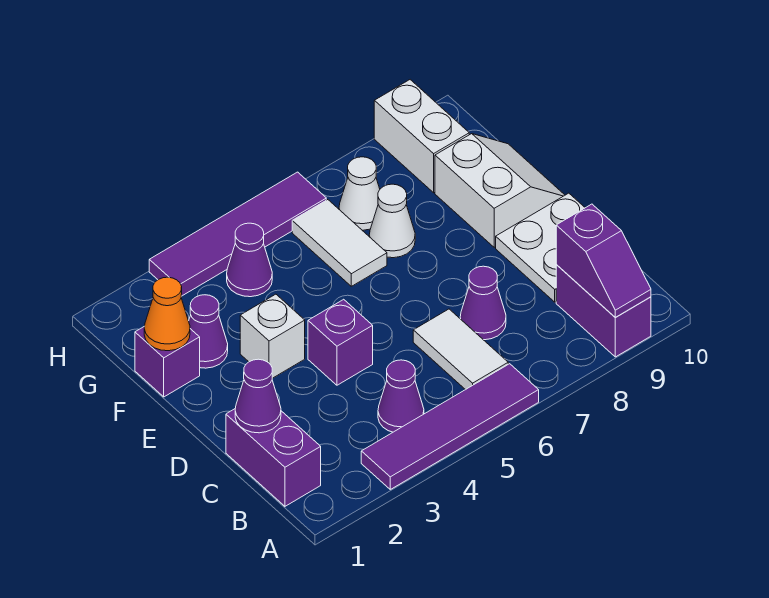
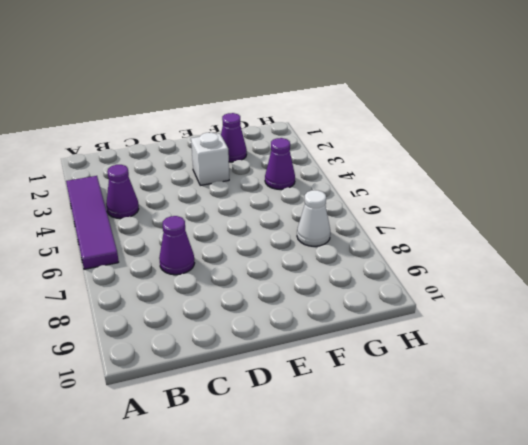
none -> purple 1x2 brick [556,265,651,357]
none -> purple 1x2 brick [226,409,321,506]
none -> white 1x2 tile [413,309,508,390]

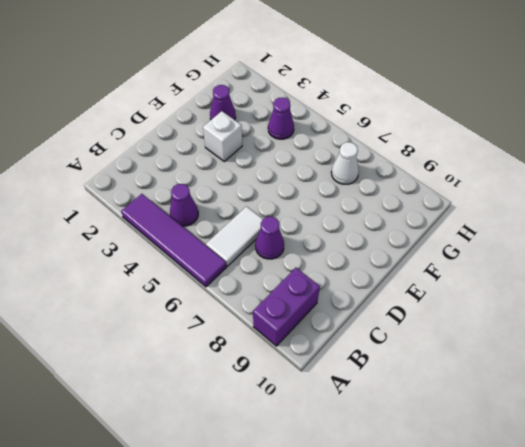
none -> purple 1x2 brick [226,409,321,506]
none -> white 2x2 plate [496,193,585,302]
none -> purple 1x1 brick [308,299,373,385]

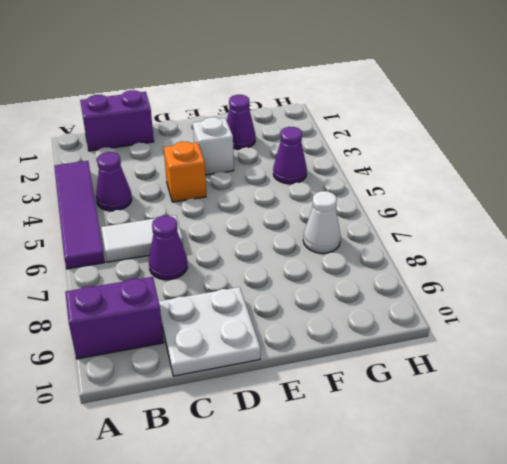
orange 1x1 brick [164,142,206,202] -> purple 1x1 brick [308,299,373,385]
none -> white 2x2 slope [435,134,565,247]
none -> purple 1x1 brick [135,326,200,397]
none -> white 1x2 tile [292,200,387,286]

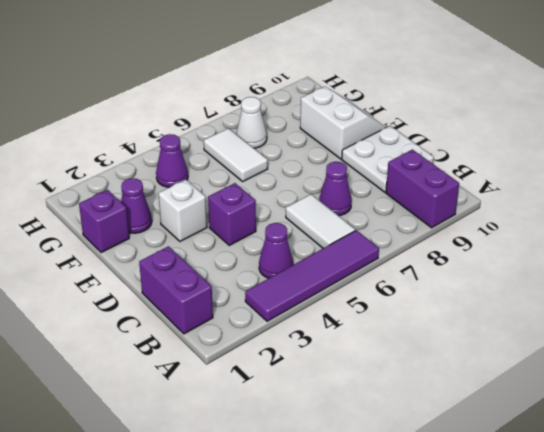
none -> white 1x1 cone [369,184,415,258]
none -> white 1x2 brick [374,80,469,193]
none -> purple 1x4 tile [149,172,326,296]

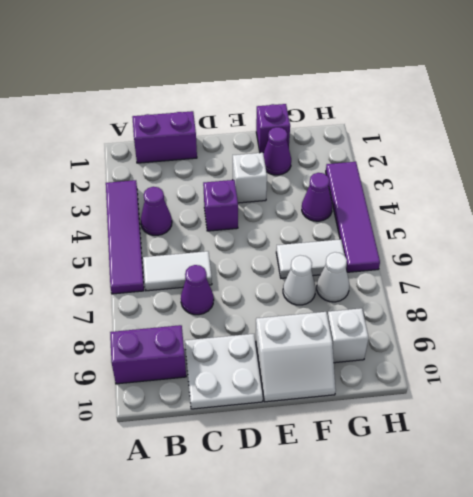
white 1x1 brick [327,308,369,363] -> white 1x2 brick [374,80,469,193]
none -> purple 1x2 slope [556,204,651,318]
none -> purple 1x1 cone [235,359,281,433]
none -> orange 1x1 cone [144,277,190,351]

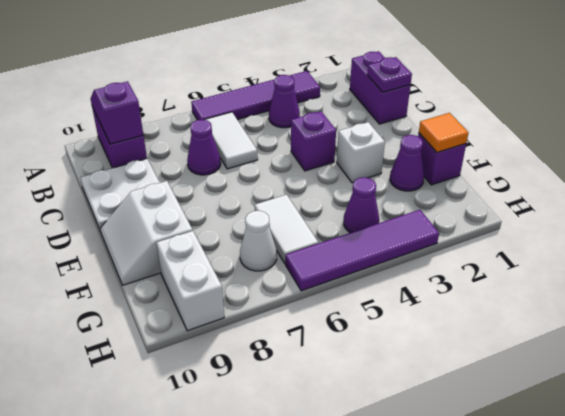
purple 1x1 plate [367,57,412,92] -> purple 1x1 cone [235,359,281,433]
orange 1x1 tile [419,113,469,152] -> orange 1x1 cone [144,277,190,351]
none -> white 1x1 cone [369,184,415,258]

